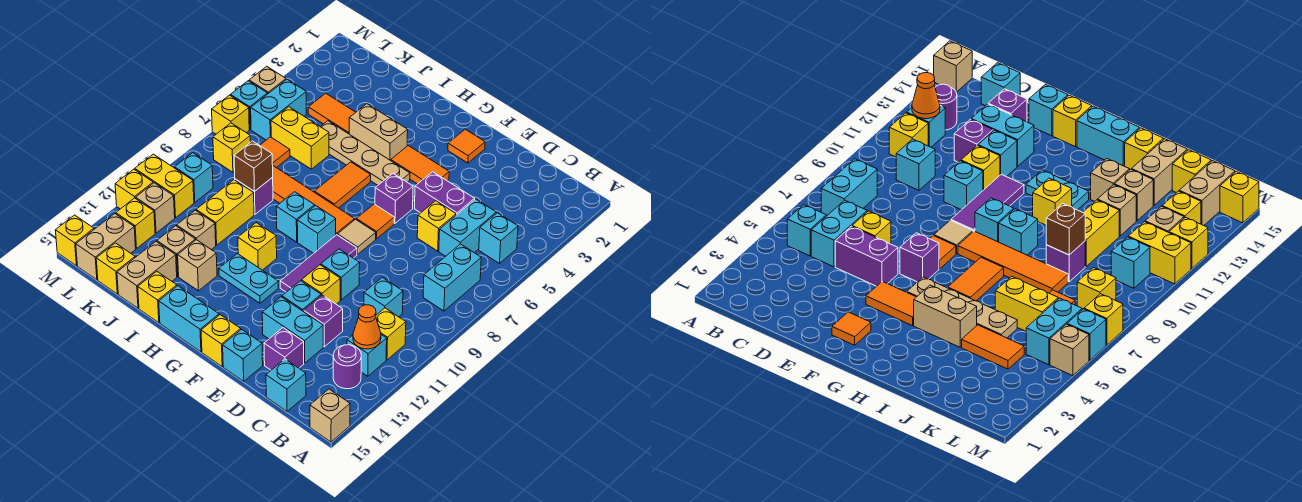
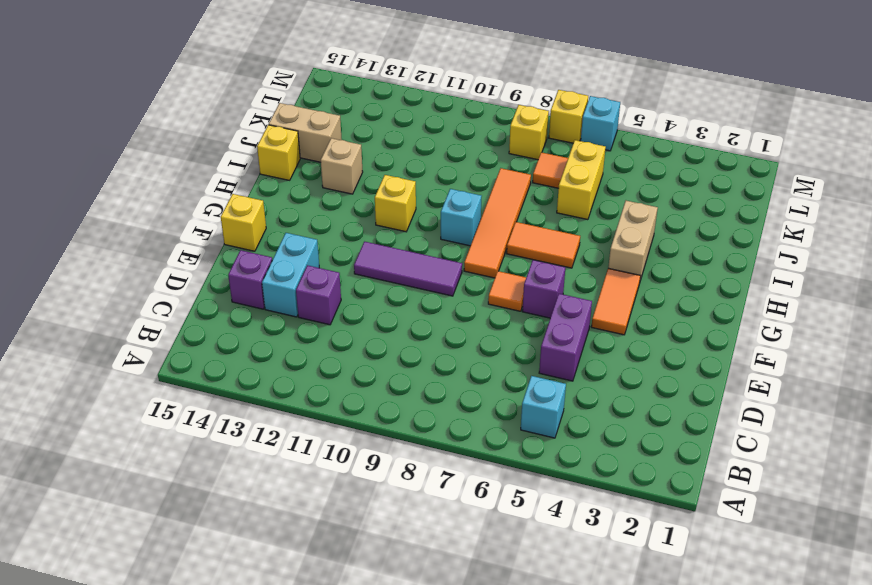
none -> tan 1x1 brick [310,389,350,442]
none -> cyan 1x2 brick [423,244,481,311]
none -> yellow 1x1 brick [376,308,406,360]
none -> cyan 1x1 brick [347,335,387,376]

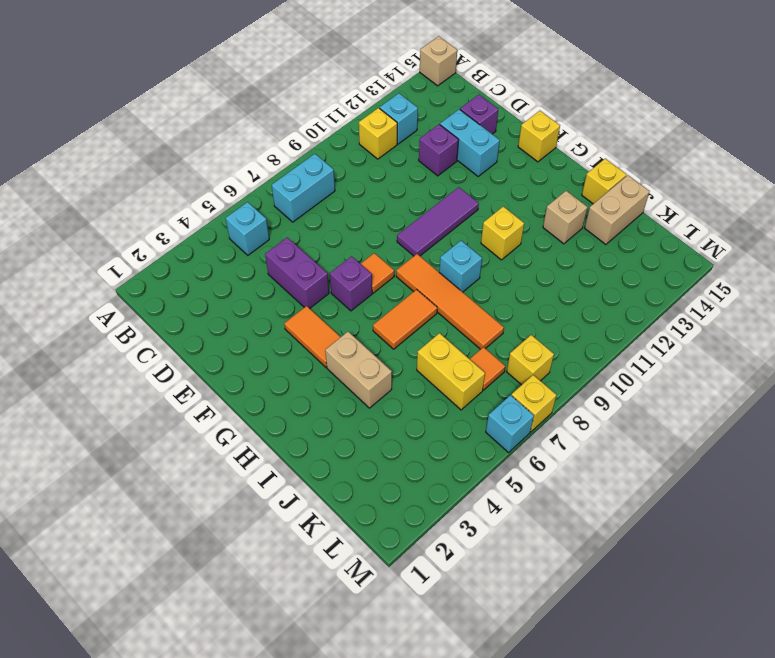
none -> purple 1x1 round brick [333,345,361,389]
none -> cyan 1x2 brick [439,199,496,256]
none -> cyan 1x1 brick [364,277,403,317]
none -> cyan 1x1 brick [266,359,306,411]

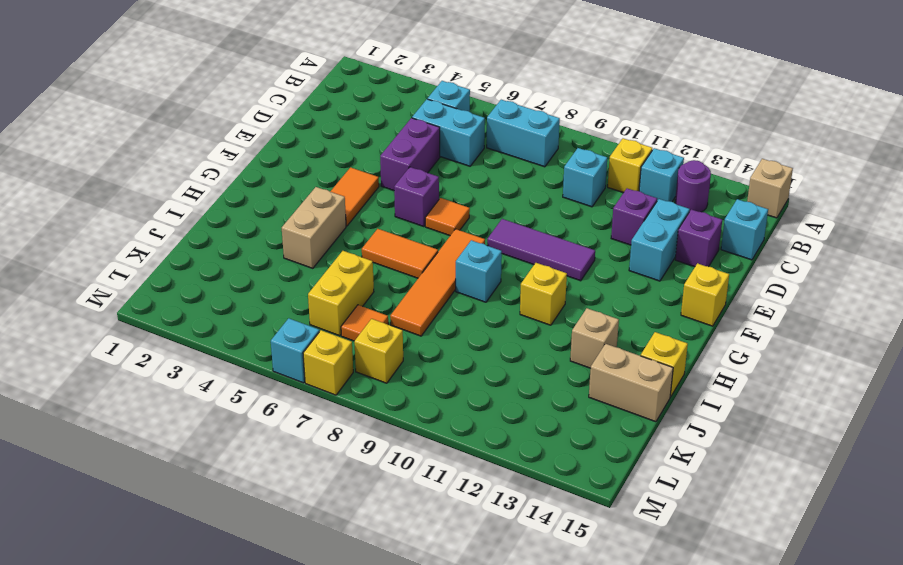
none -> yellow 1x1 brick [417,201,456,251]
none -> cyan 1x1 brick [321,249,360,300]
none -> yellow 1x1 brick [302,265,340,304]
none -> cyan 1x1 brick [282,281,321,312]

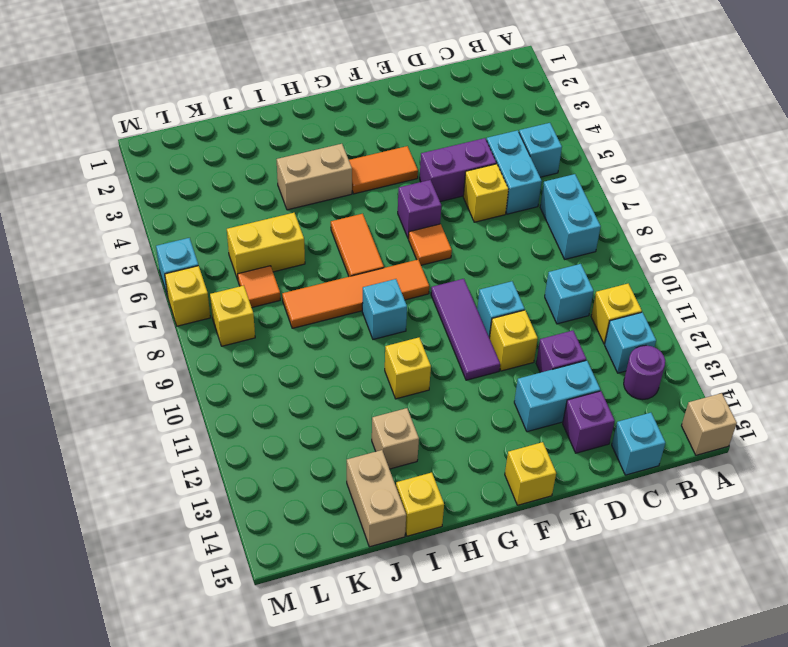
none -> cyan 1x1 brick [282,281,321,312]
none -> cyan 1x1 brick [223,329,263,381]
none -> orange 1x1 tile [448,129,485,163]
none -> tan 1x1 tile [338,219,376,254]

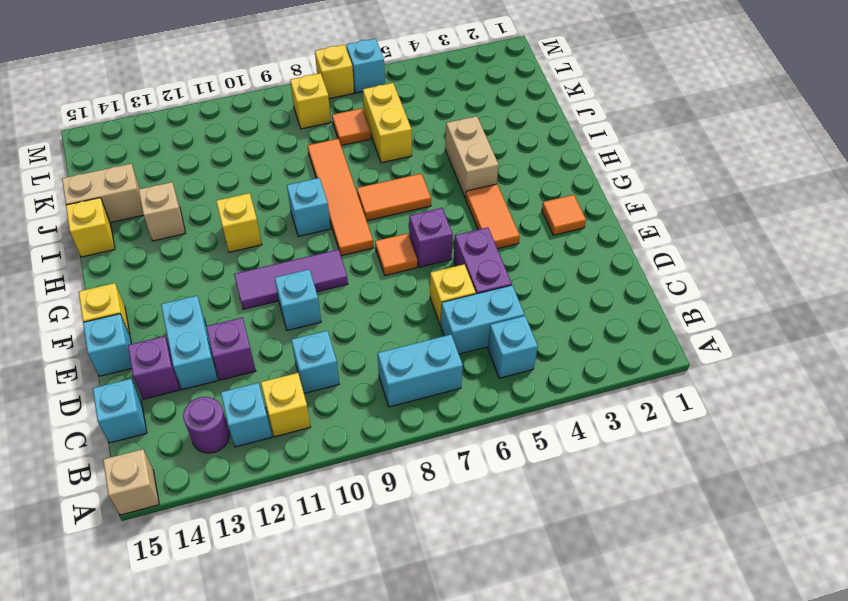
none -> yellow 1x1 brick [302,265,340,304]
none -> cyan 1x1 brick [282,281,321,312]
none -> tan 1x1 tile [338,219,376,254]
none -> tan 1x4 plate [320,121,410,185]

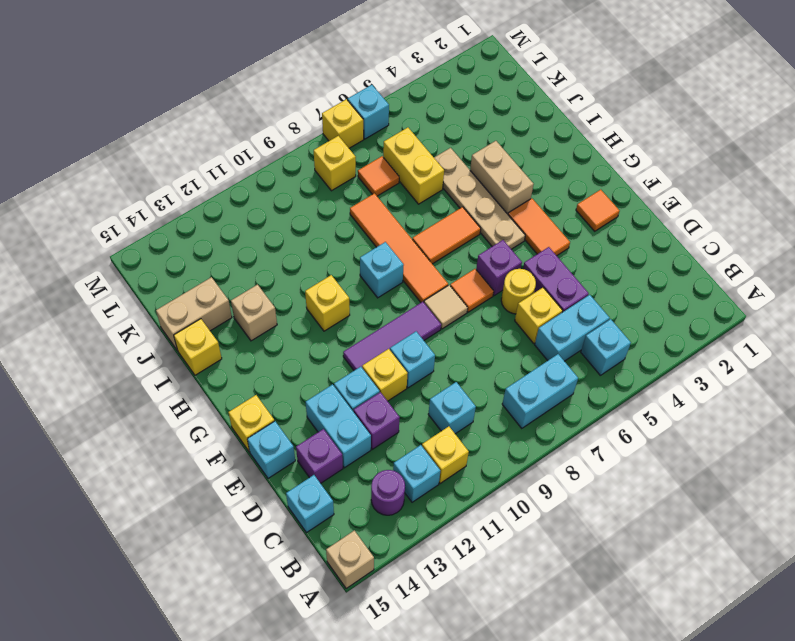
yellow 1x1 round brick [501,269,536,314] -> none
none -> cyan 1x1 brick [297,205,336,253]
none -> cyan 1x2 plate [219,254,278,303]
none -> cyan 1x2 brick [159,286,219,352]
none -> orange 1x2 tile [308,93,356,134]

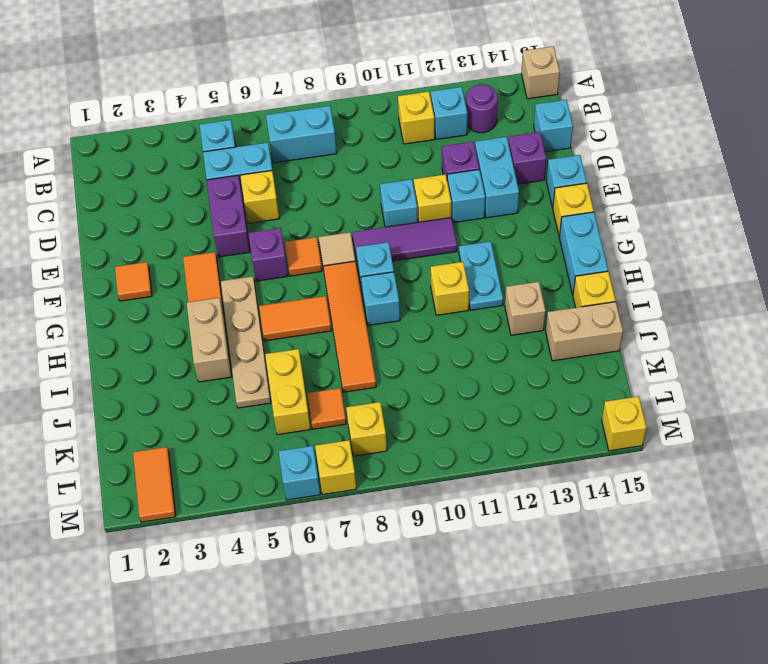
orange 1x2 tile [133,447,176,522] -> orange 1x2 tile moved to [308,93,356,134]
none -> cyan 1x1 brick [364,277,403,317]
none -> purple 1x1 brick [235,177,273,214]
none -> yellow 1x2 brick [196,180,254,245]
none -> tan 1x1 brick [177,210,216,250]

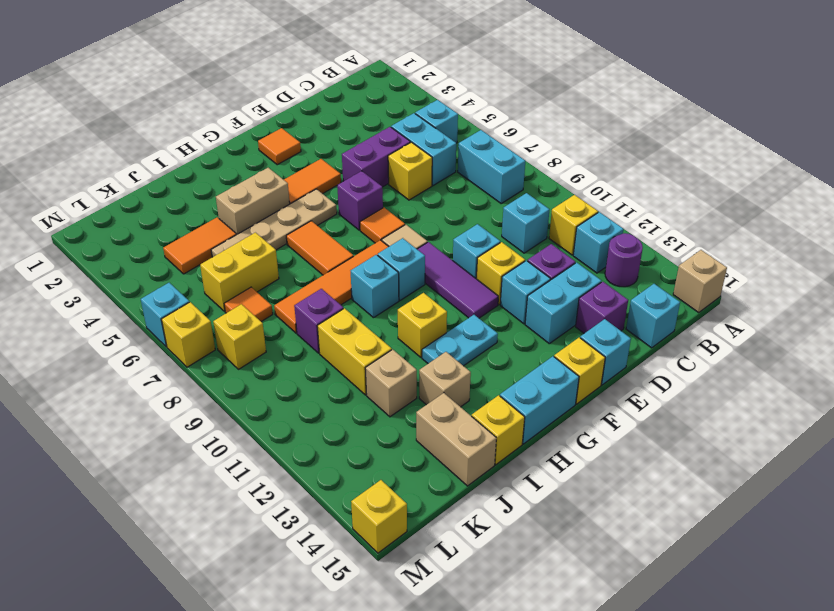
none -> tan 1x1 brick [157,226,195,276]
none -> yellow 1x1 brick [96,243,135,294]
none -> cyan 1x2 brick [251,79,306,140]
none -> cyan 1x1 brick [175,153,213,202]

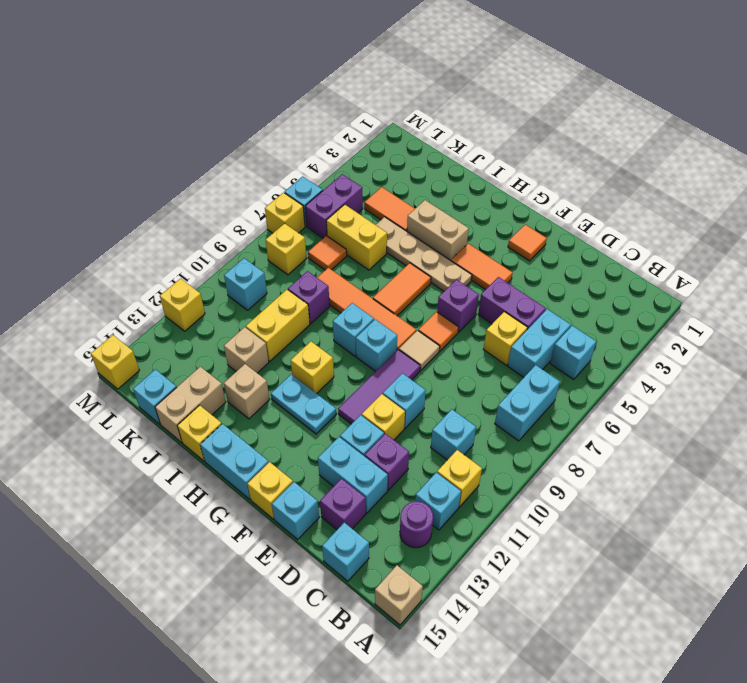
cyan 1x1 brick [133,369,177,424] -> yellow 1x1 brick [96,243,135,294]
purple 1x2 brick [305,174,363,238] -> cyan 1x2 brick [251,79,306,140]
none -> tan 1x1 brick [157,226,195,276]
none -> yellow 1x2 brick [135,154,194,218]
none -> tan 1x1 brick [136,183,175,233]
none -> yellow 1x1 brick [116,198,155,248]

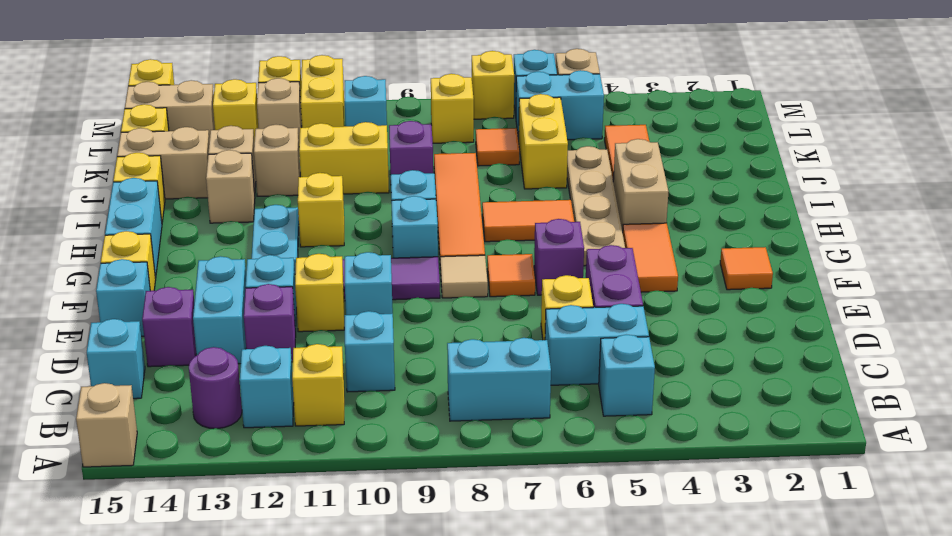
none -> orange 1x1 cone [353,305,381,349]
none -> brown 1x1 brick [234,141,273,192]

